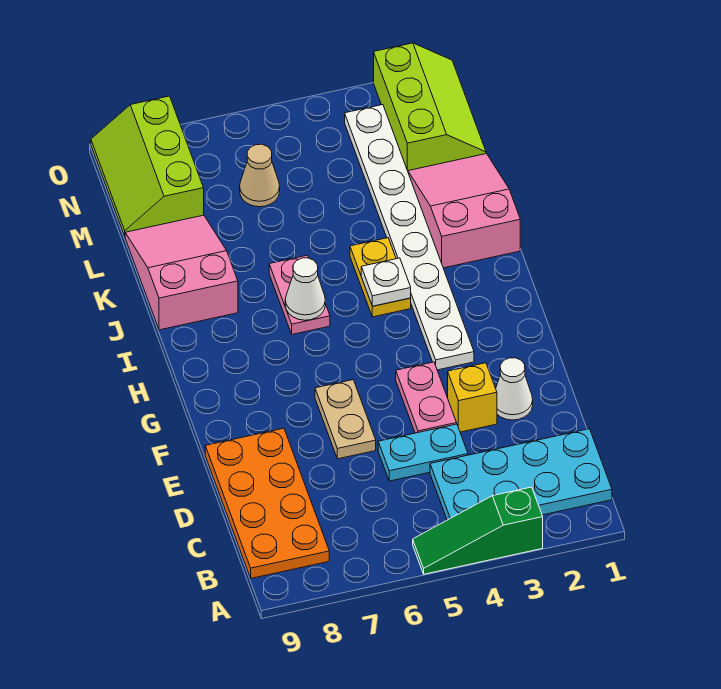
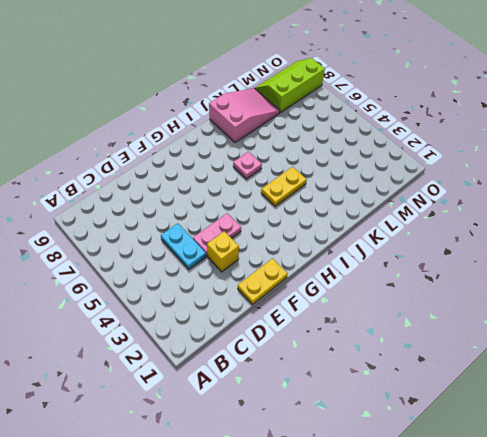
yellow 1x2 plate [238,258,287,305] -> none
pink 1x1 plate [233,152,262,179] -> pink 1x2 plate [269,255,330,334]
none -> green 1x3 slope [413,487,543,574]
none -> cyan 2x4 plate [430,429,612,520]
none -> orange 2x4 plate [205,428,329,578]

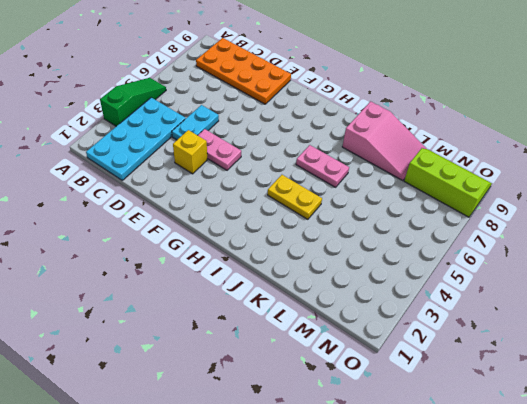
none -> white 1x1 cone [496,358,533,420]
none -> tan 1x2 plate [315,380,376,459]
none -> white 1x8 plate [345,105,474,370]

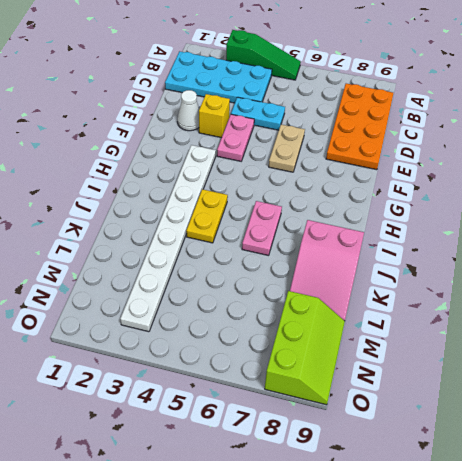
none -> pink 2x3 slope [408,154,520,268]
none -> lime 2x3 slope [374,43,486,171]
none -> tan 1x1 cone [240,144,280,207]

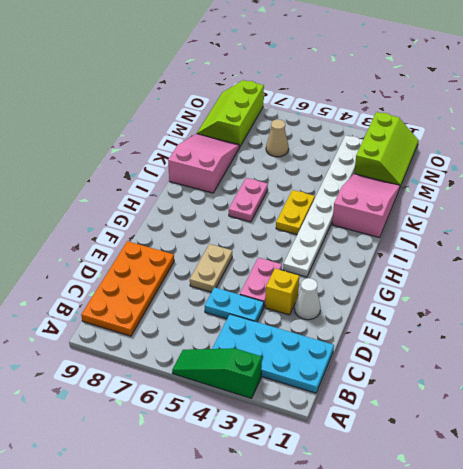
none -> white 1x1 plate [361,258,411,306]
none -> white 1x1 cone [285,258,325,320]

